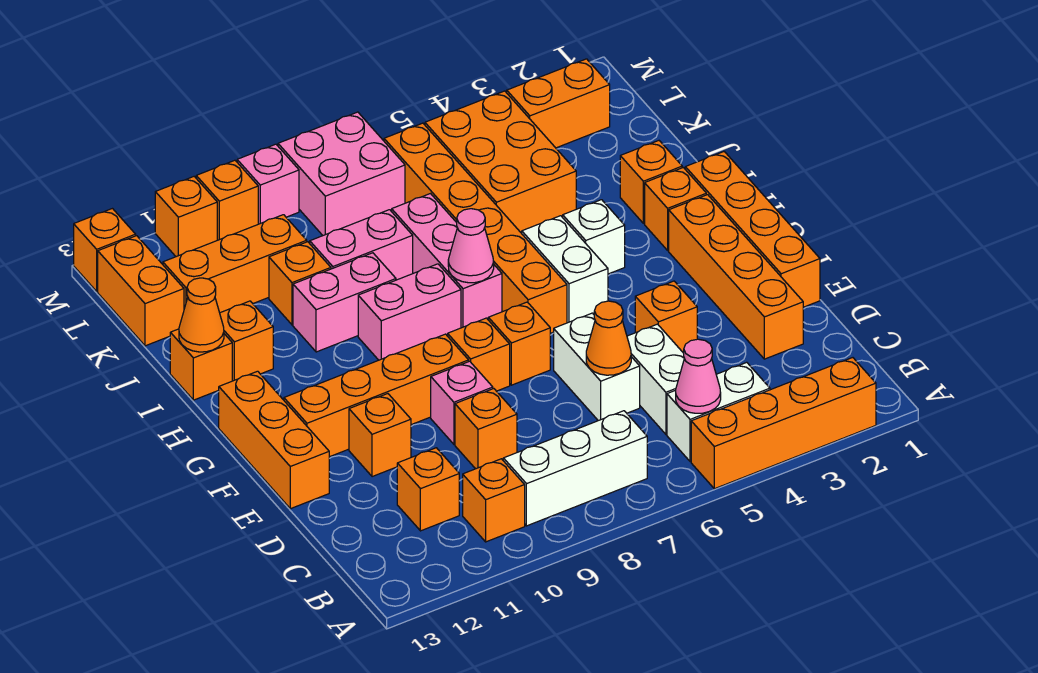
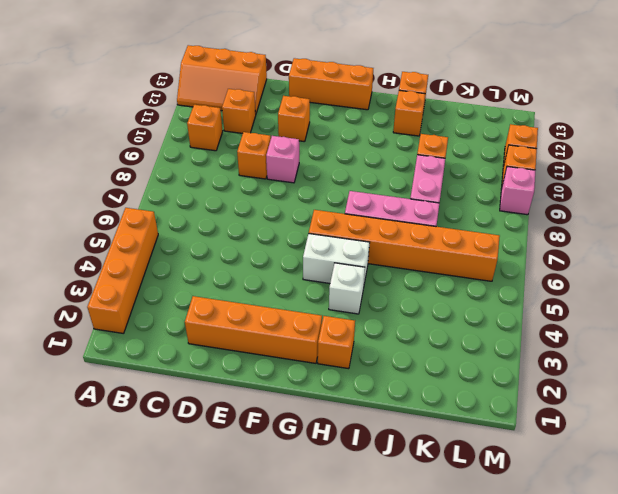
orange 2x3 slope [177,45,267,114] -> none
none -> white 1x2 brick [667,362,770,462]
none -> white 1x3 brick [503,411,647,526]
none -> white 1x2 brick [627,324,684,434]
none -> white 1x2 brick [554,313,640,421]

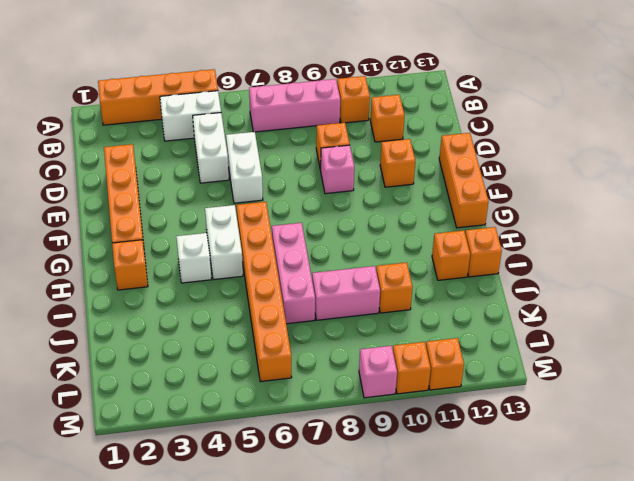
pink 1x3 brick [249,79,340,132] -> white 1x3 brick [503,411,647,526]
none -> orange 1x4 brick [685,152,820,307]
none -> orange 1x1 brick [635,281,697,353]
none -> orange 1x1 brick [488,302,550,385]
none -> orange 1x1 brick [448,318,510,391]

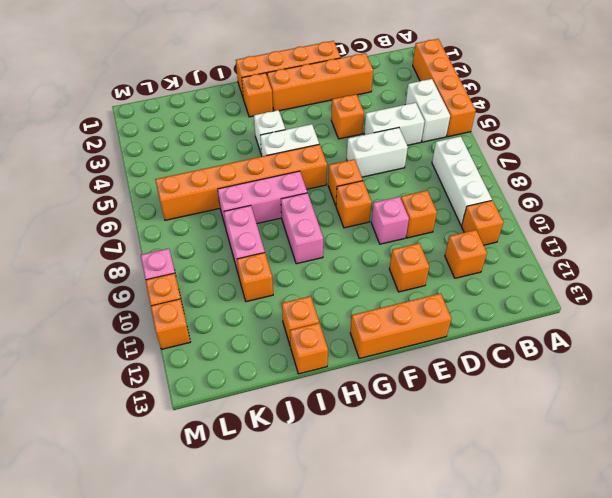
none -> orange 1x4 brick [284,334,469,457]
none -> orange 1x1 brick [620,141,682,223]
none -> pink 1x2 brick [293,253,396,352]
none -> orange 2x3 brick [425,91,576,233]

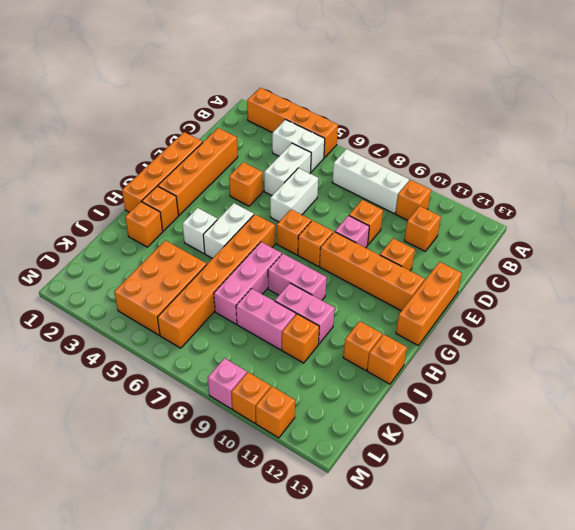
none -> orange 1x3 brick [163,215,307,313]
none -> orange 1x2 brick [98,236,184,346]
none -> orange 1x2 brick [507,59,610,148]
none -> pink 2x2 brick [278,112,405,235]

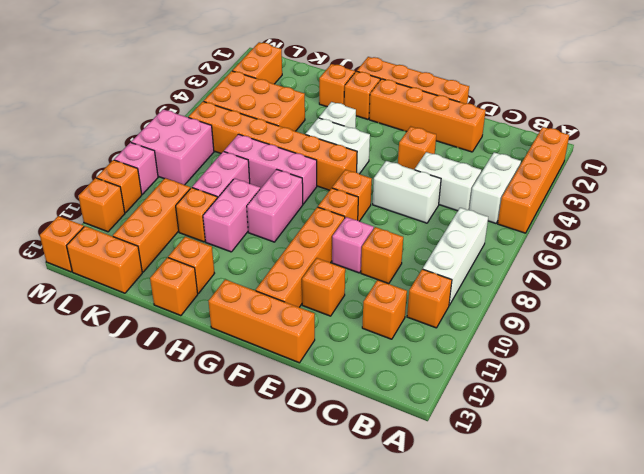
none -> pink 1x1 cone [676,339,721,413]
none -> orange 1x1 cone [586,301,631,375]
none -> pink 1x1 cone [448,209,494,283]
none -> orange 1x1 cone [179,278,224,352]

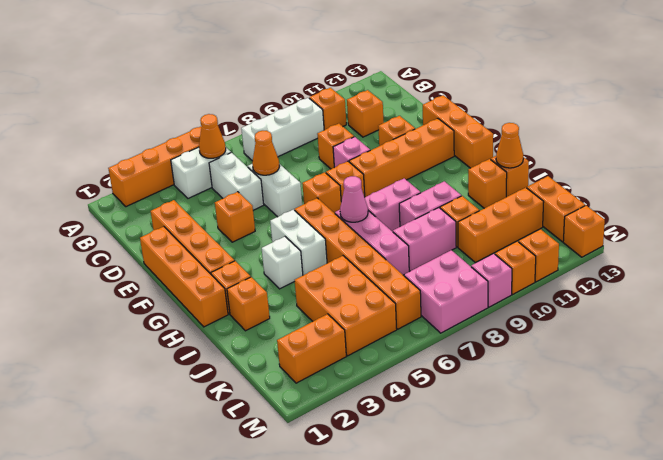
orange 1x1 cone [199,114,226,158] -> pink 1x1 cone [676,339,721,413]

